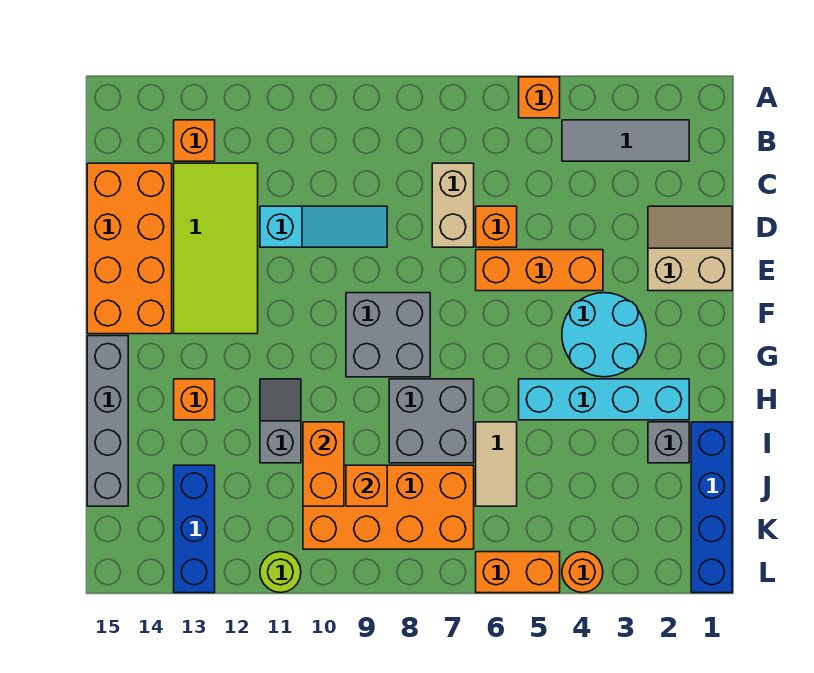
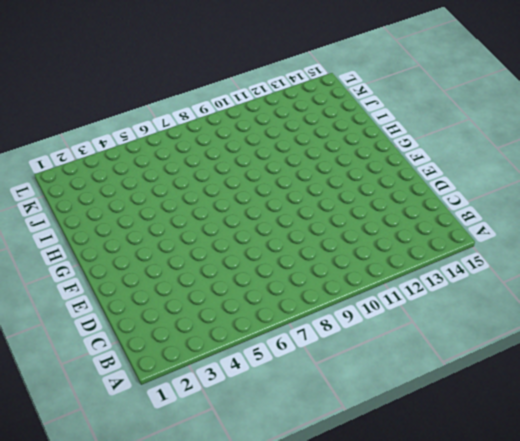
none -> orange 1x1 brick [519,77,560,118]
none -> grey 1x3 tile [562,120,689,161]
none -> orange 1x1 brick [174,120,215,161]

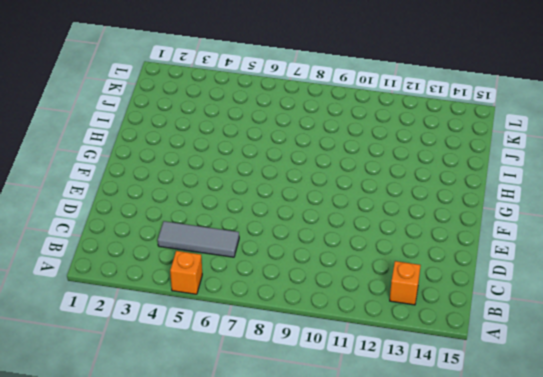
grey 1x3 tile [158,221,239,257] -> grey 1x3 tile moved to [562,120,689,161]
none -> tan 1x2 brick [432,163,474,247]
none -> lime 2x4 tile [174,163,258,334]
none -> orange 2x4 brick [87,163,172,334]

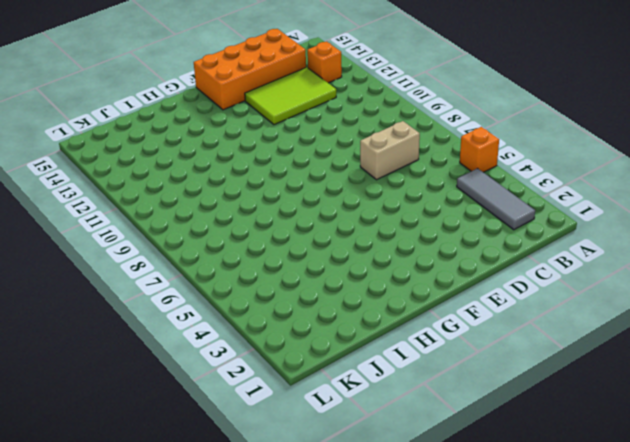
lime 2x3 tile [245,67,336,125] -> lime 2x4 tile [174,163,258,334]
none -> tan 2x2 slope [648,206,732,291]
none -> orange 1x1 brick [476,206,517,247]
none -> cyan 1x3 slope [260,206,387,247]

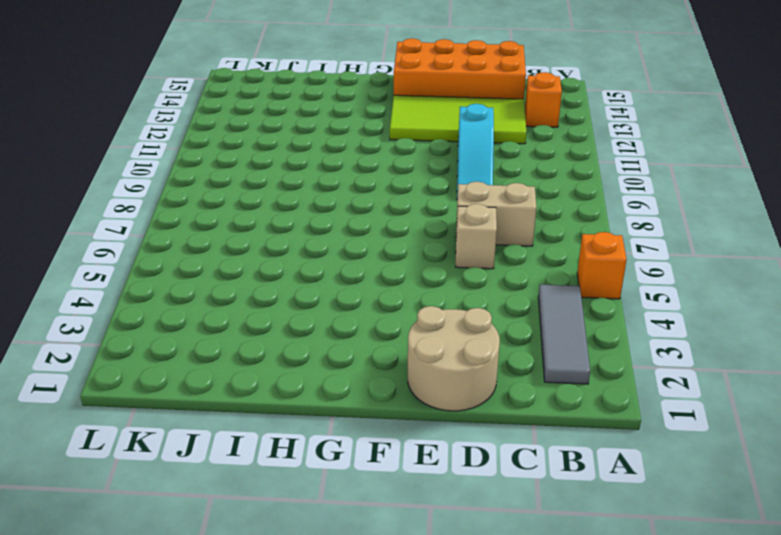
tan 2x2 round brick [408,306,500,411] -> tan 2x2 slope [648,206,732,291]
tan 1x1 brick [456,204,497,269] -> orange 1x1 brick [476,206,517,247]
none -> orange 1x3 brick [476,250,603,291]
none -> cyan 2x2 round brick [562,293,646,377]
none -> grey 2x2 brick [346,293,430,377]

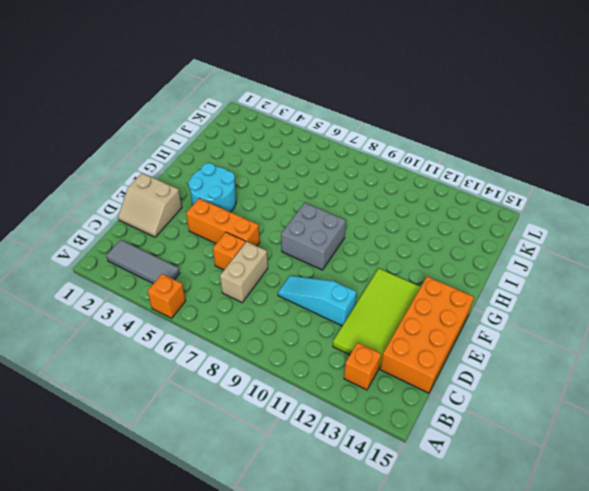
none -> grey 1x4 brick [87,336,128,506]
none -> cyan 1x4 brick [519,379,689,420]
none -> grey 2x2 brick [389,379,474,463]

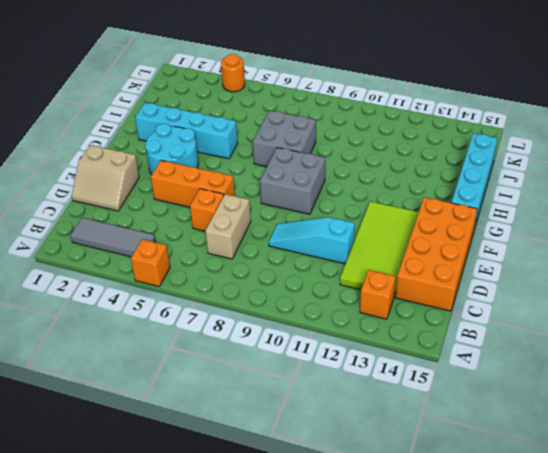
cyan 1x4 brick [451,133,497,228] -> grey 1x4 brick [87,336,128,506]
none -> grey 1x2 slope [260,379,301,463]
none -> orange 1x1 brick [174,379,215,420]
none -> blue 1x4 brick [691,422,732,593]

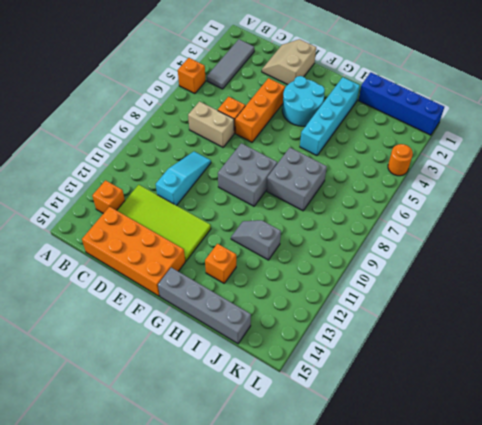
none -> grey 1x1 brick [648,422,689,463]
none -> tan 1x2 tile [476,422,517,506]
none -> orange 2x4 brick [303,465,474,549]

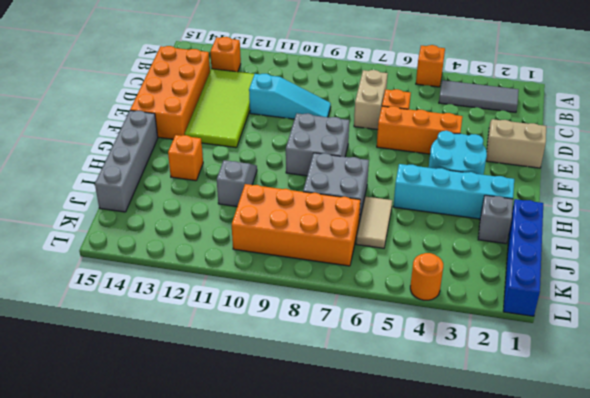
none -> blue 1x3 brick [174,465,215,593]
none -> orange 1x2 brick [476,552,560,593]
none -> lime 1x1 round brick [260,552,301,593]

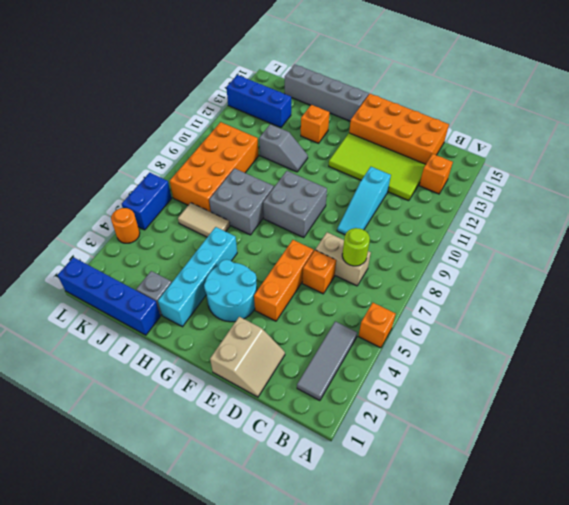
lime 1x1 round brick [342,228,370,266] -> lime 1x1 round brick moved to [260,552,301,593]
blue 1x2 brick [122,173,172,230] -> orange 1x2 brick [476,552,560,593]
none -> orange 1x2 brick [303,422,344,506]
none -> orange 1x1 brick [346,465,387,506]

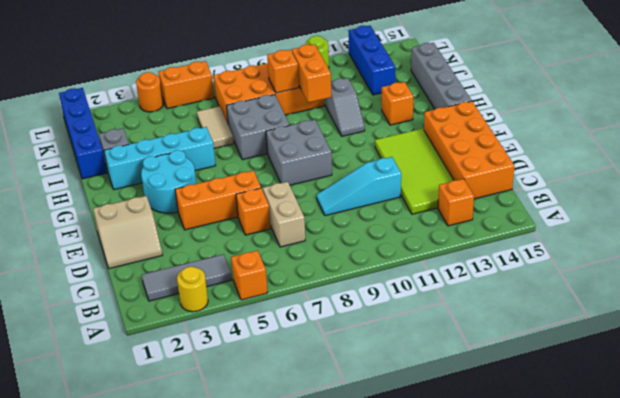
yellow 1x1 round brick [177,267,208,312] -> none

